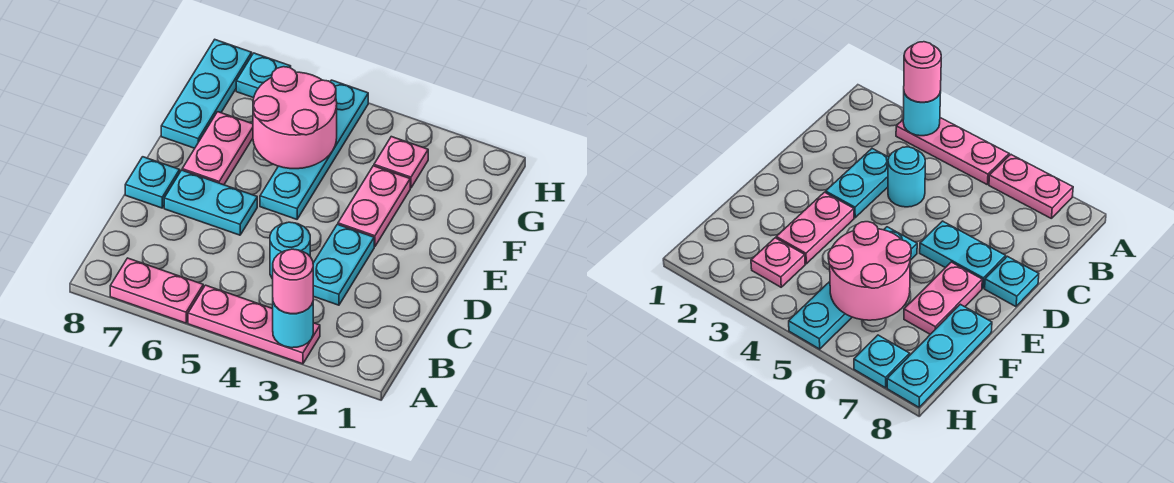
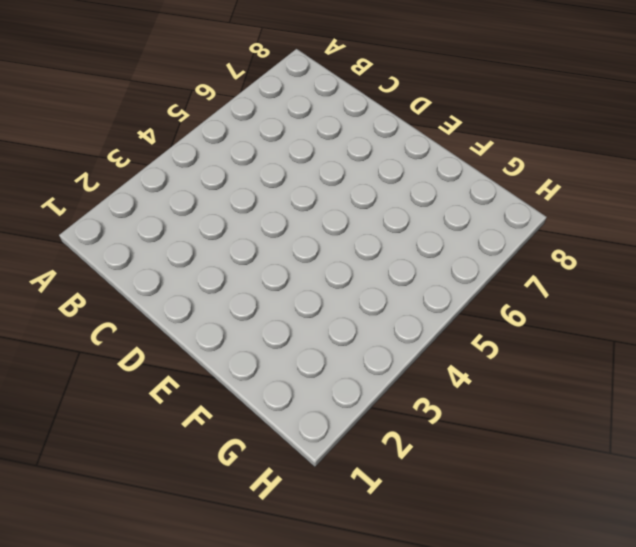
none -> pink 1x3 plate [188,285,320,364]
none -> pink 1x2 plate [110,258,203,323]
none -> cyan 1x2 plate [313,224,374,305]

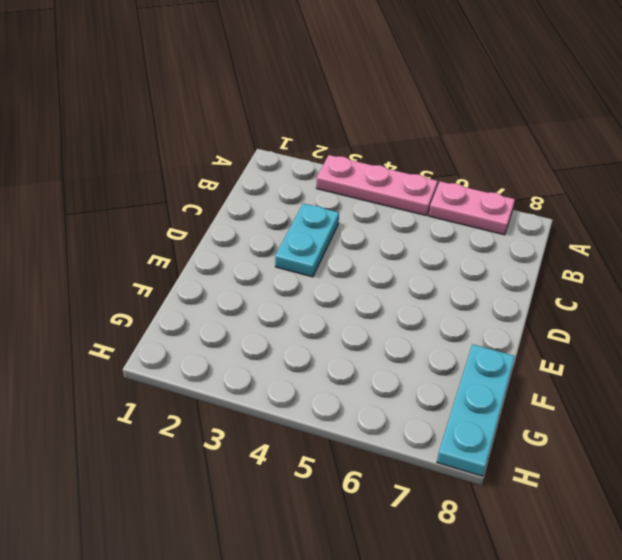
none -> cyan 1x1 round brick [270,222,310,279]
none -> cyan 1x2 plate [164,170,257,235]
none -> cyan 1x1 plate [125,157,180,208]

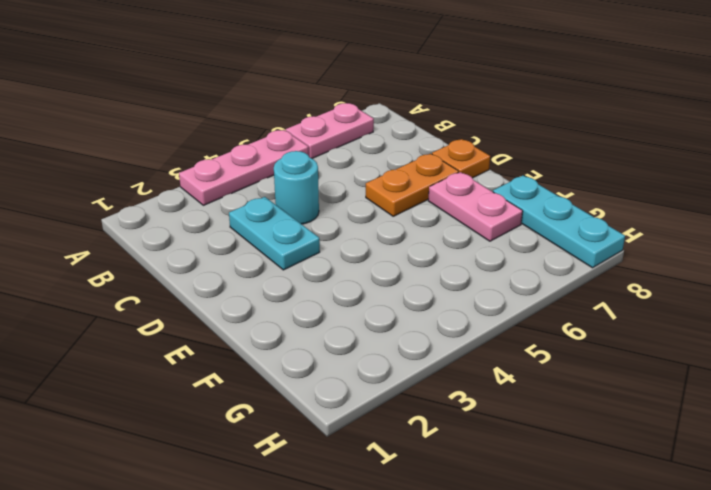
orange 1x2 plate [366,154,459,216] -> cyan 1x2 plate [164,170,257,235]
orange 1x1 plate [432,139,490,178] -> cyan 1x1 plate [125,157,180,208]
none -> pink 1x2 plate [338,166,410,247]
none -> cyan 1x4 plate [260,80,368,219]
none -> pink 1x1 plate [374,137,428,188]

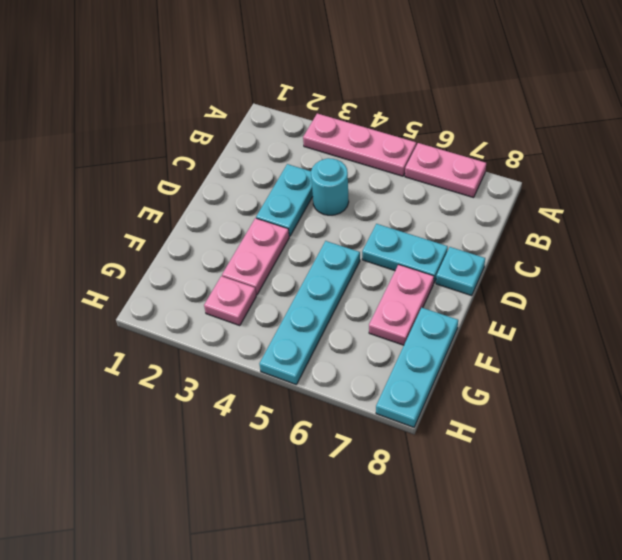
none -> cyan 1x1 plate [236,53,291,98]
none -> cyan 1x1 round brick [273,302,313,348]
none -> pink 2x2 round brick [253,67,337,169]

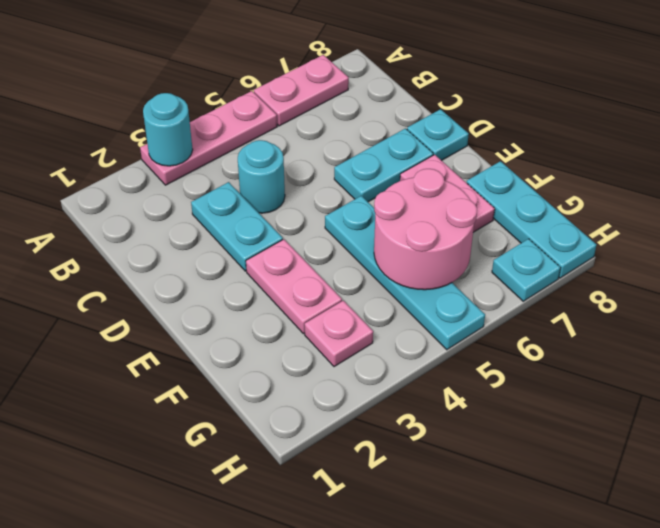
none -> pink 1x1 round brick [273,249,313,314]

